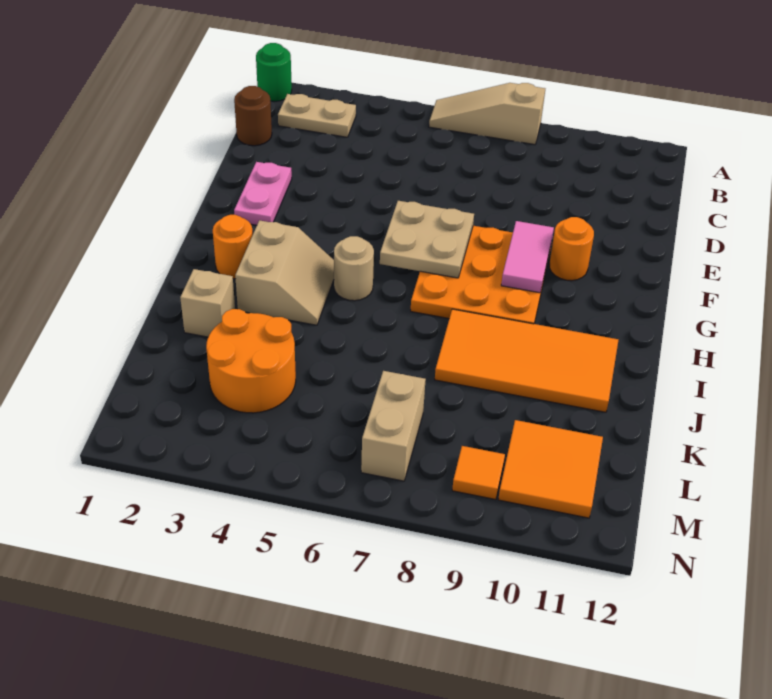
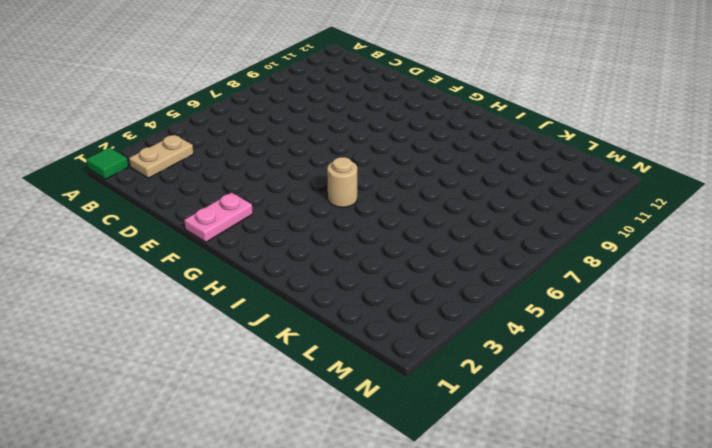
green 1x1 tile [86,147,128,179] -> green 1x1 round brick [256,43,292,101]
pink 1x2 plate [184,193,253,242] -> pink 1x2 plate turned to [234,162,292,225]
none -> tan 1x3 slope [429,83,545,145]
none -> brown 1x1 round brick [234,86,272,146]
none -> orange 3x3 plate [411,226,552,324]

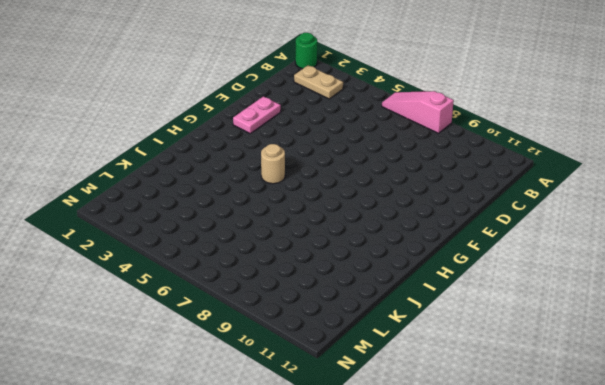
pink 1x3 slope [382,91,454,133] -> tan 1x3 slope [429,83,545,145]
none -> brown 1x1 round brick [234,86,272,146]
none -> orange 3x3 plate [411,226,552,324]
none -> orange 1x1 round brick [550,217,594,281]

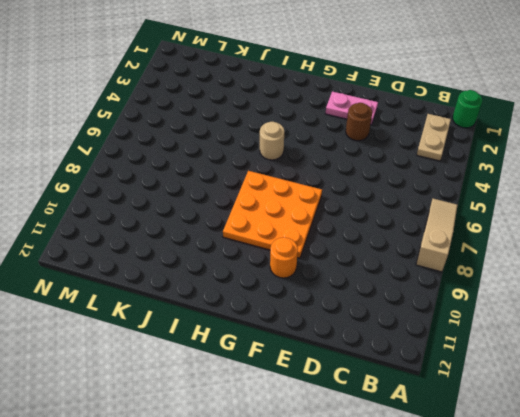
brown 1x1 round brick [346,103,372,141] -> brown 1x1 round brick moved to [234,86,272,146]
none -> orange 1x1 round brick [213,215,253,279]
none -> tan 2x2 slope [235,220,334,325]
none -> orange 2x4 tile [435,309,618,412]

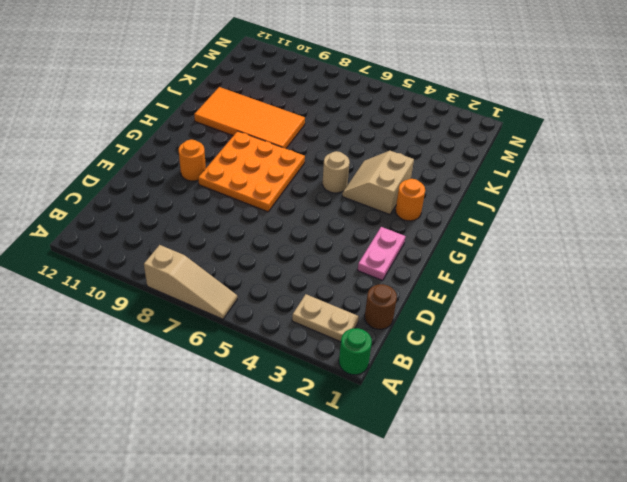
none -> tan 1x1 brick [180,269,235,337]
none -> orange 2x2 round brick [206,309,296,413]
none -> tan 1x2 brick [361,371,426,481]

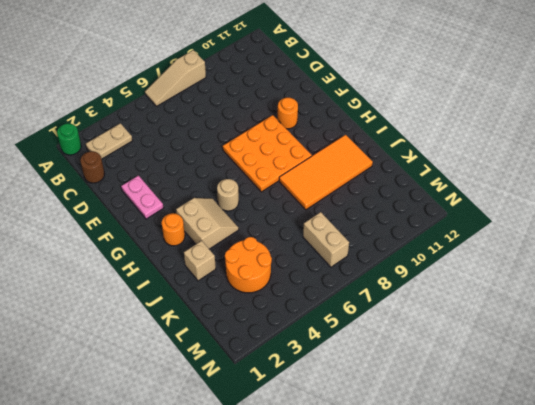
none -> orange 2x2 tile [498,420,603,518]
none -> orange 1x1 tile [452,446,505,500]
none -> tan 2x2 plate [380,201,474,278]

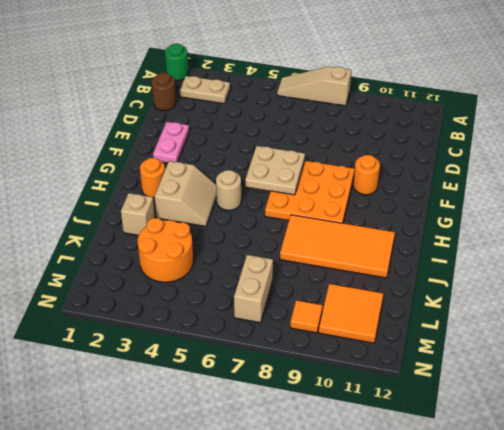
none -> pink 1x2 tile [501,221,554,293]

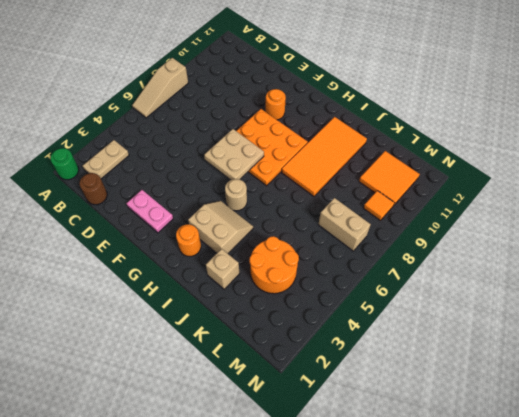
none -> pink 1x2 tile [501,221,554,293]

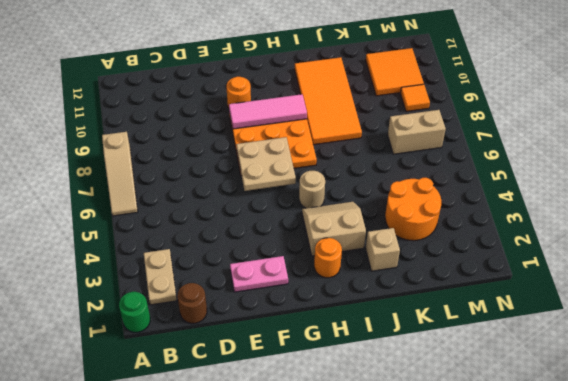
pink 1x3 tile [229,94,307,129] -> pink 1x2 tile [501,221,554,293]

